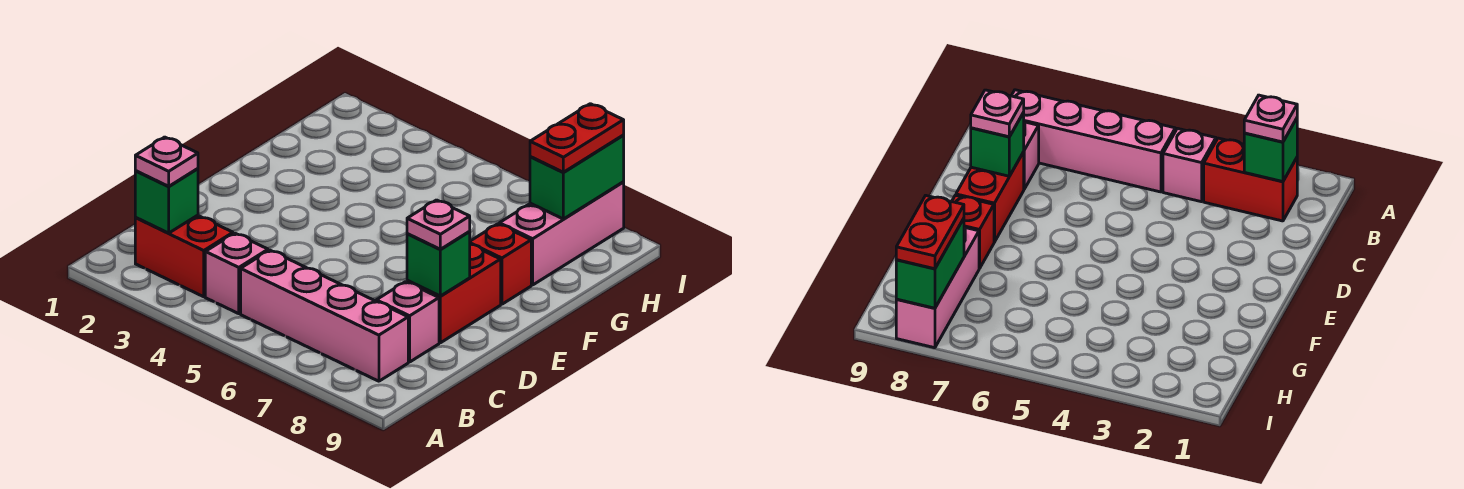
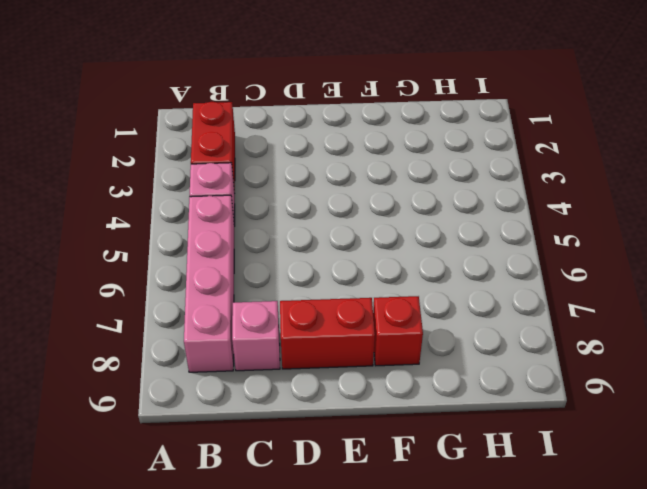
none -> pink 1x3 brick [499,182,624,285]
none -> green 1x1 brick [135,169,198,233]
none -> green 1x1 brick [407,232,470,296]

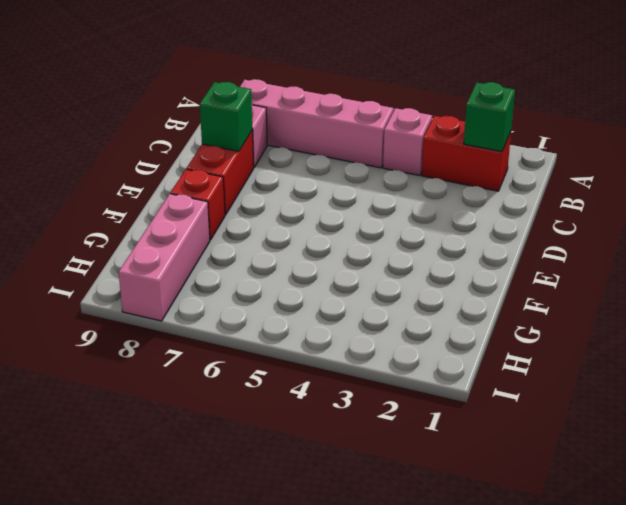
none -> green 1x2 brick [530,136,624,219]
none -> pink 1x1 plate [135,137,198,186]
none -> pink 1x1 plate [407,200,470,249]

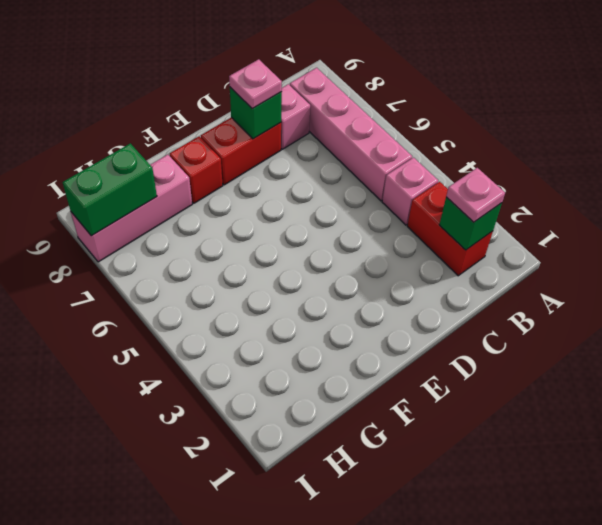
none -> red 1x2 plate [530,104,624,172]

